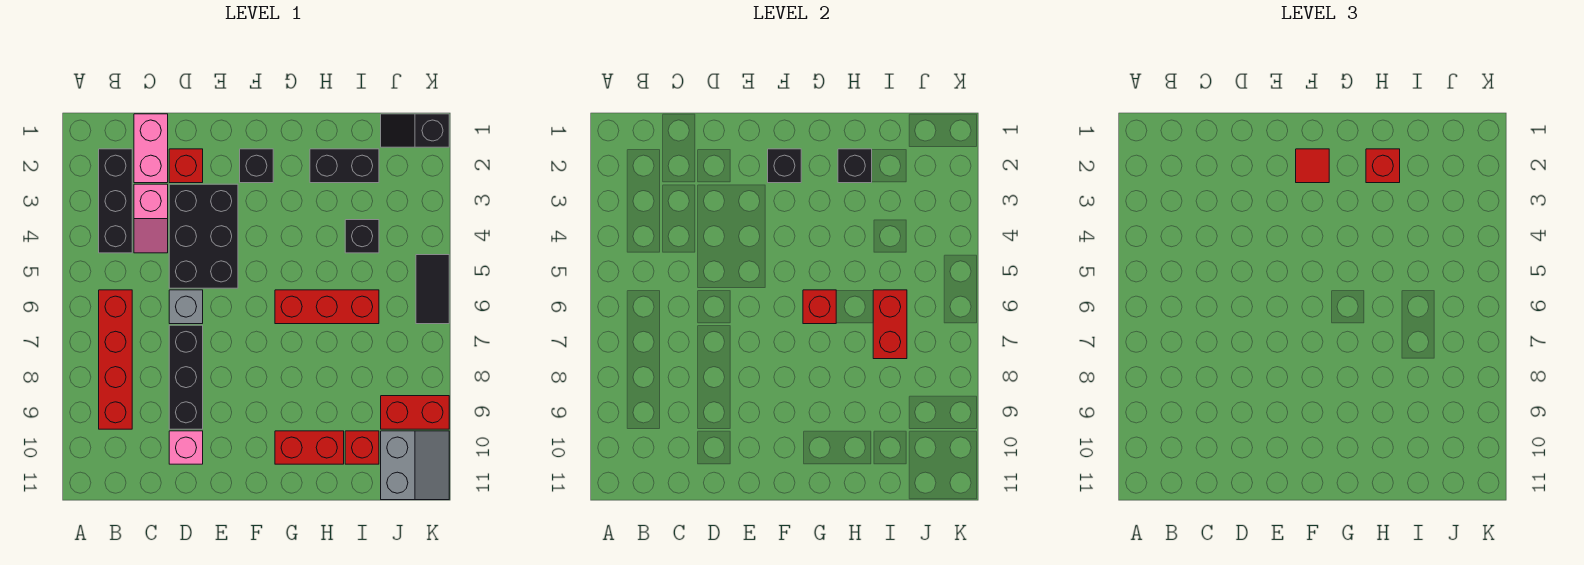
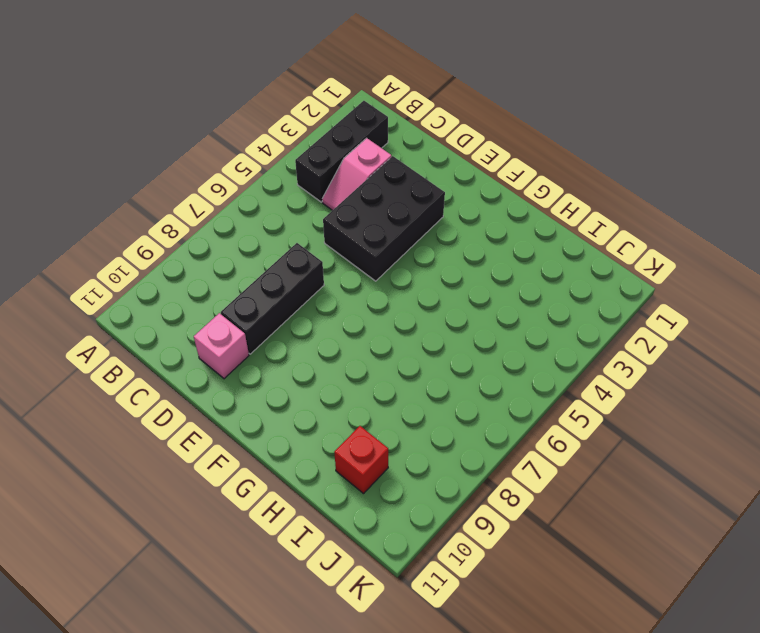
none -> red 1x4 brick [99,290,132,429]
none -> pink 1x2 brick [134,114,168,183]
none -> red 1x1 brick [169,149,203,183]

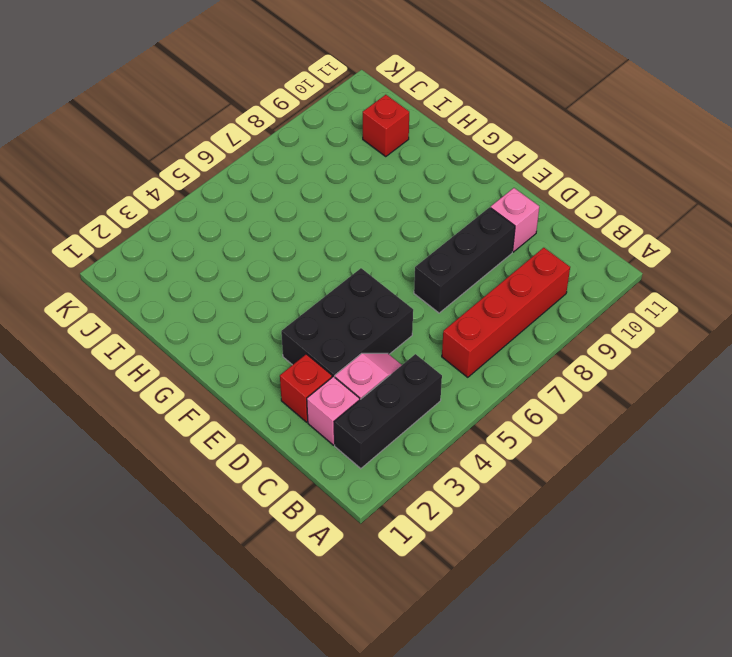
pink 1x1 brick [307,376,360,445] -> pink 1x2 brick [134,114,168,183]
none -> grey 1x1 brick [169,290,203,324]
none -> black 1x1 brick [240,149,273,183]
none -> red 1x3 brick [275,290,379,324]

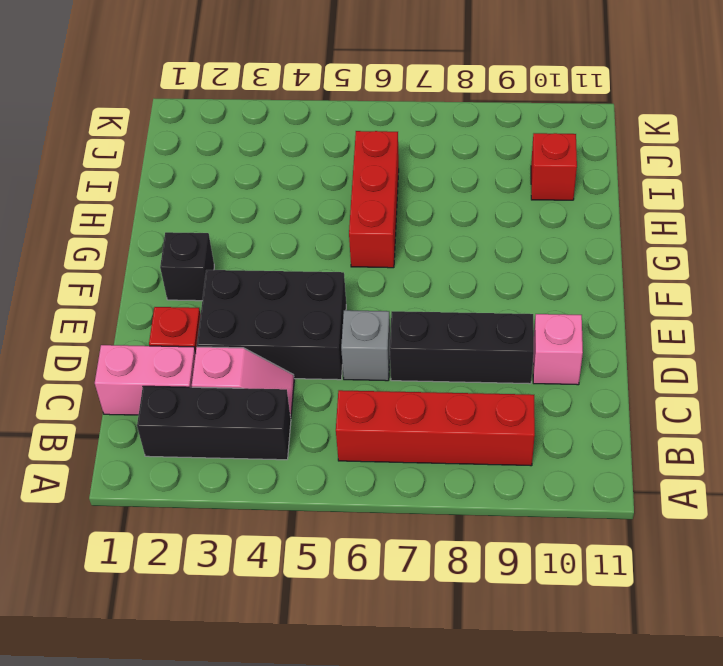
none -> red 1x2 brick [275,431,344,464]
none -> black 1x2 brick [310,149,379,183]
none -> black 1x1 brick [345,220,379,253]

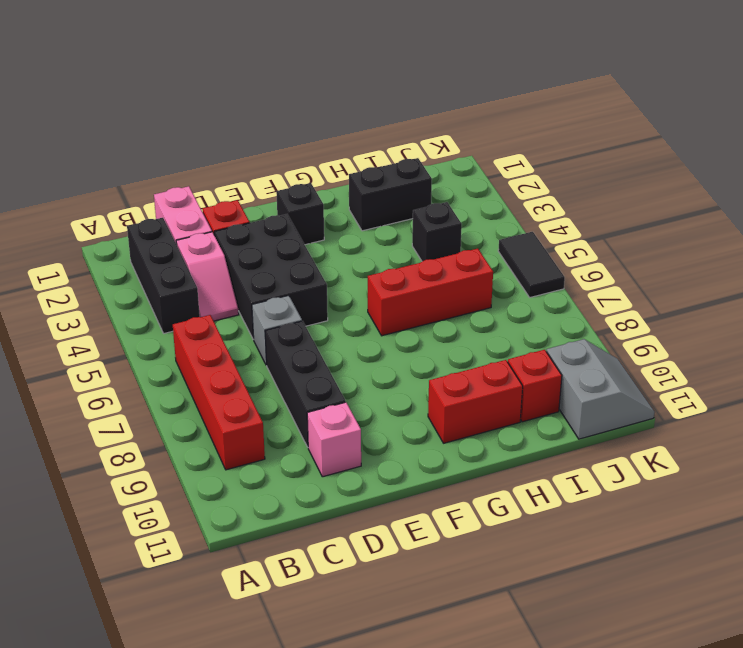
none -> black 1x2 slope [381,114,449,147]
none -> red 1x2 brick [381,396,449,429]
none -> black 1x1 brick [768,149,801,183]

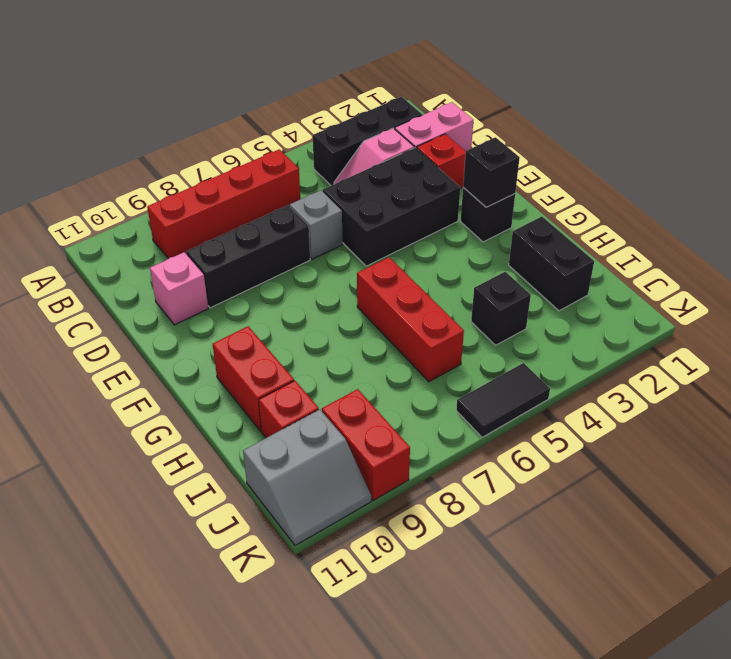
none -> black 1x2 slope [381,114,449,147]
none -> red 1x1 brick [803,290,836,324]
none -> black 1x1 brick [838,149,872,183]

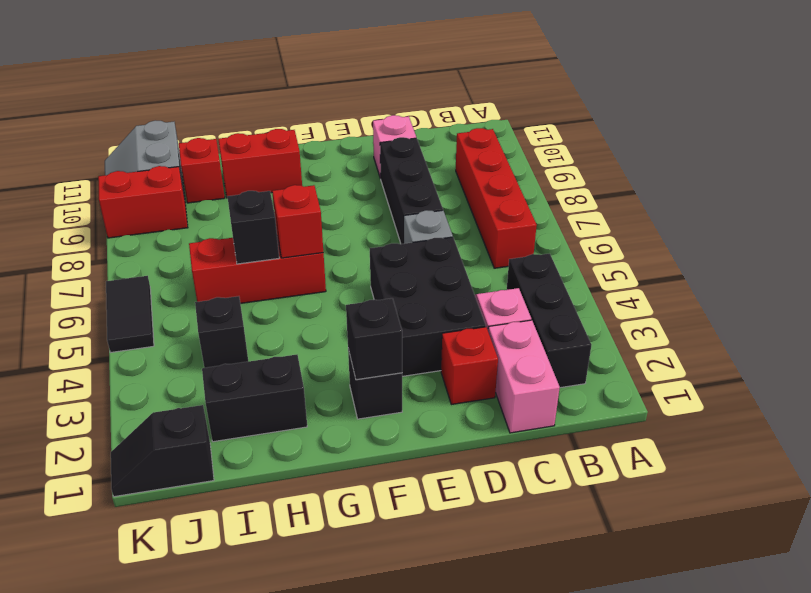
black 1x1 brick [227,191,279,264] -> black 1x1 brick moved to [838,149,872,183]
black 1x2 slope [111,405,214,497] -> black 1x2 slope turned to [381,114,449,147]
none -> red 1x2 brick [873,290,907,359]
none -> red 1x1 tile [1296,149,1329,183]
none -> red 1x1 brick [1366,149,1400,183]

